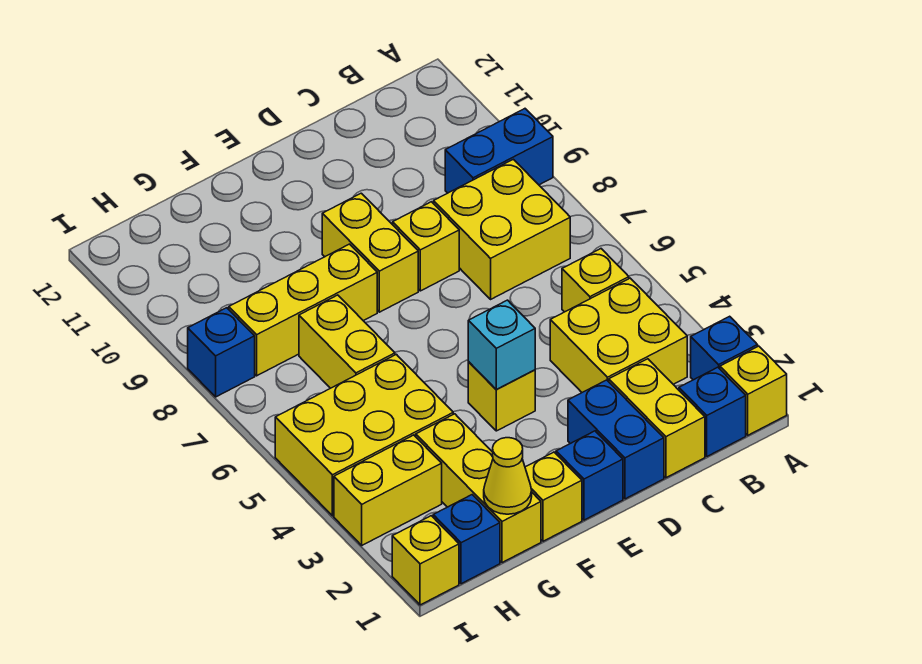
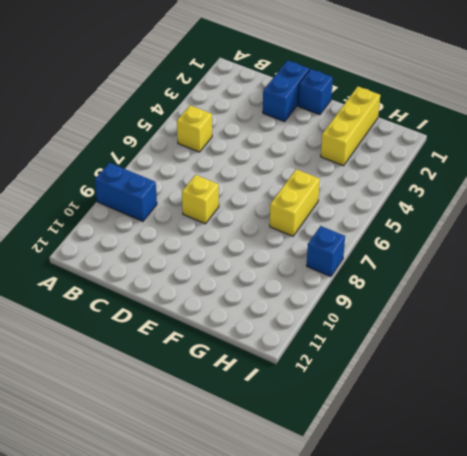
none -> yellow 1x1 brick [720,346,787,435]
none -> blue 1x1 brick [691,316,758,380]
none -> blue 1x1 brick [679,367,746,456]

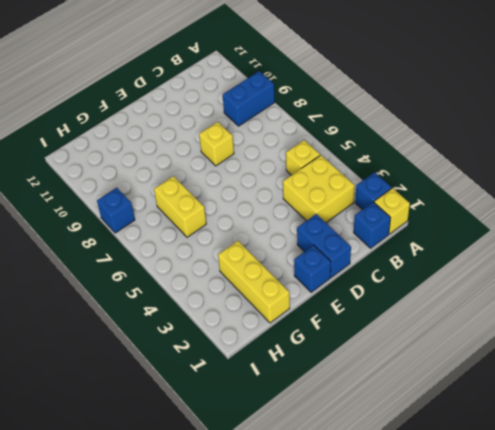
none -> yellow 2x2 brick [434,159,570,299]
none -> yellow 1x2 brick [609,359,705,478]
none -> yellow 1x1 brick [468,362,535,431]

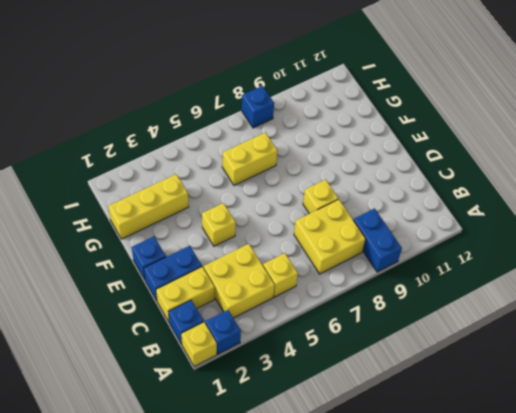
none -> yellow 1x2 brick [322,193,418,312]
none -> yellow 1x1 brick [525,452,582,541]
none -> yellow 1x3 brick [229,244,377,376]

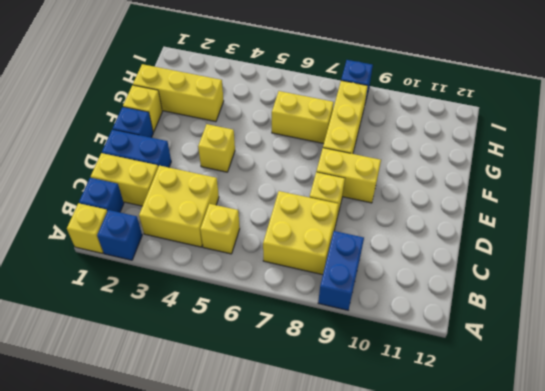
none -> yellow 2x3 brick [275,354,453,516]
none -> blue 1x1 brick [433,495,500,584]
none -> yellow 1x2 brick [334,435,442,545]

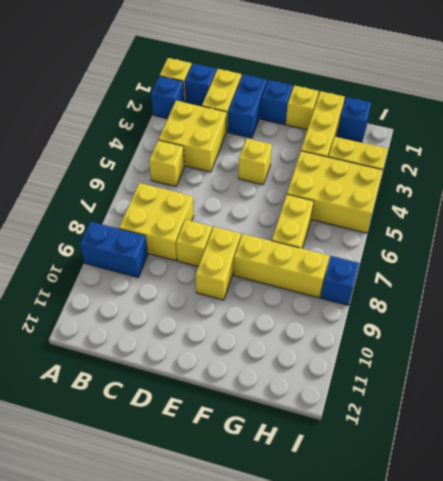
none -> yellow 1x1 brick [392,516,459,605]
none -> cyan 1x1 brick [468,300,535,389]
none -> yellow 1x1 cone [484,438,532,514]

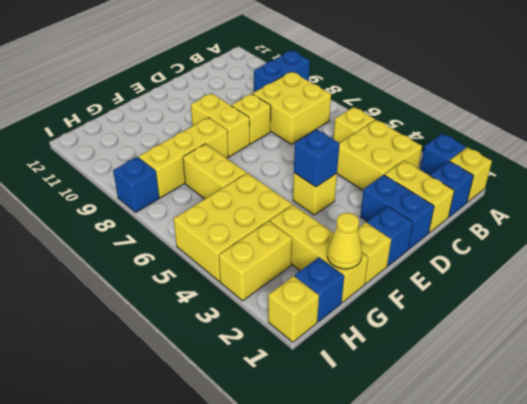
blue 1x1 brick [294,129,340,187] -> cyan 1x1 brick [468,300,535,389]

